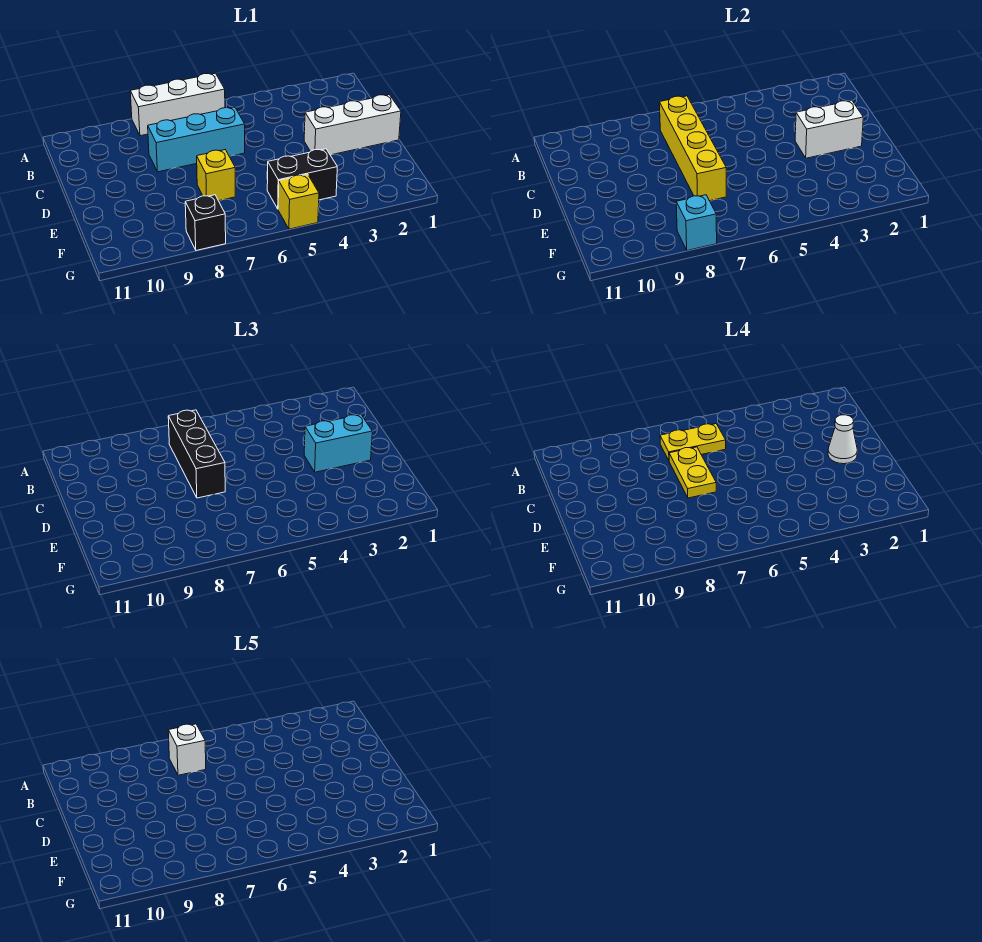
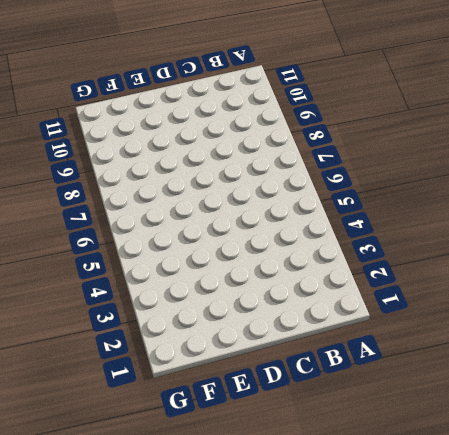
none -> white 1x3 brick [130,73,225,136]
none -> cyan 1x3 brick [148,107,245,172]
none -> white 1x3 brick [304,95,401,155]

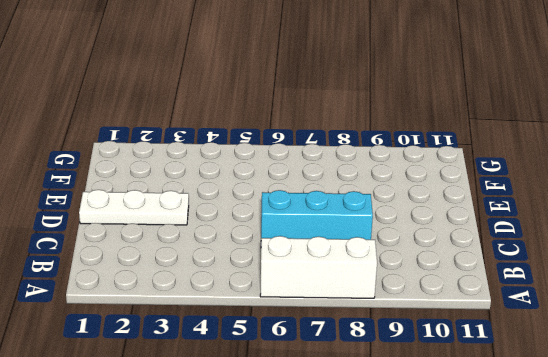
white 1x3 plate [79,190,189,225] -> white 1x3 brick [304,95,401,155]
none -> yellow 1x1 brick [197,150,235,201]
none -> black 1x2 brick [267,149,337,209]
none -> yellow 1x1 brick [278,174,319,229]

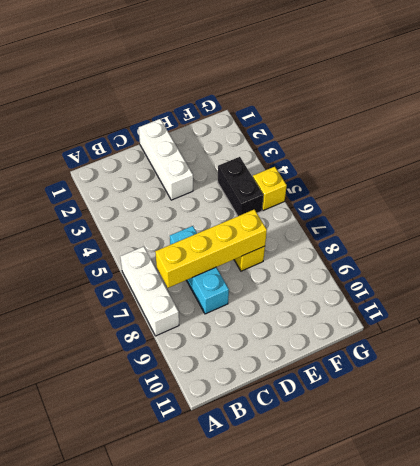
none -> black 1x1 brick [185,195,226,250]
none -> white 1x2 brick [795,101,863,158]
none -> cyan 1x1 brick [676,195,717,250]

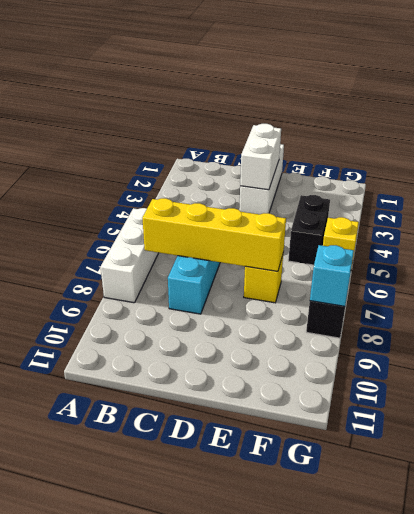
none -> black 1x3 brick [168,410,225,498]
none -> cyan 1x2 brick [304,415,372,472]
none -> yellow 1x2 plate [660,424,726,460]

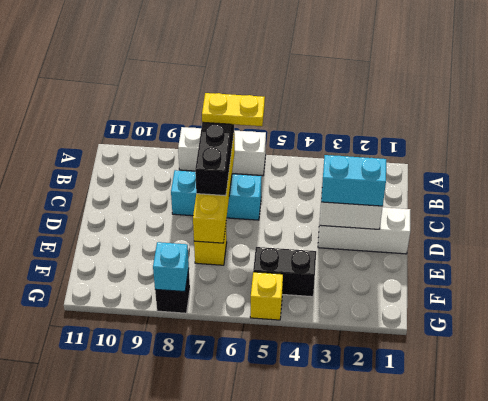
none -> yellow 1x2 plate [669,447,716,498]
none -> white 1x1 cone [828,415,857,464]
none -> white 1x1 brick [168,724,206,775]

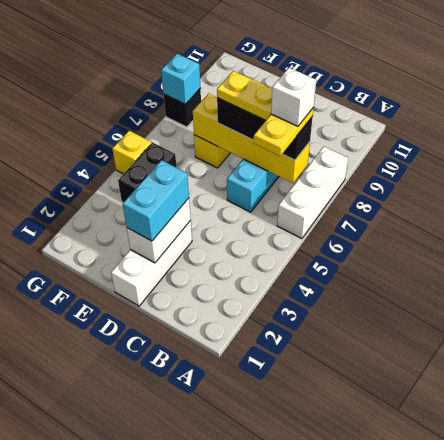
none -> white 1x1 cone [828,415,857,464]

